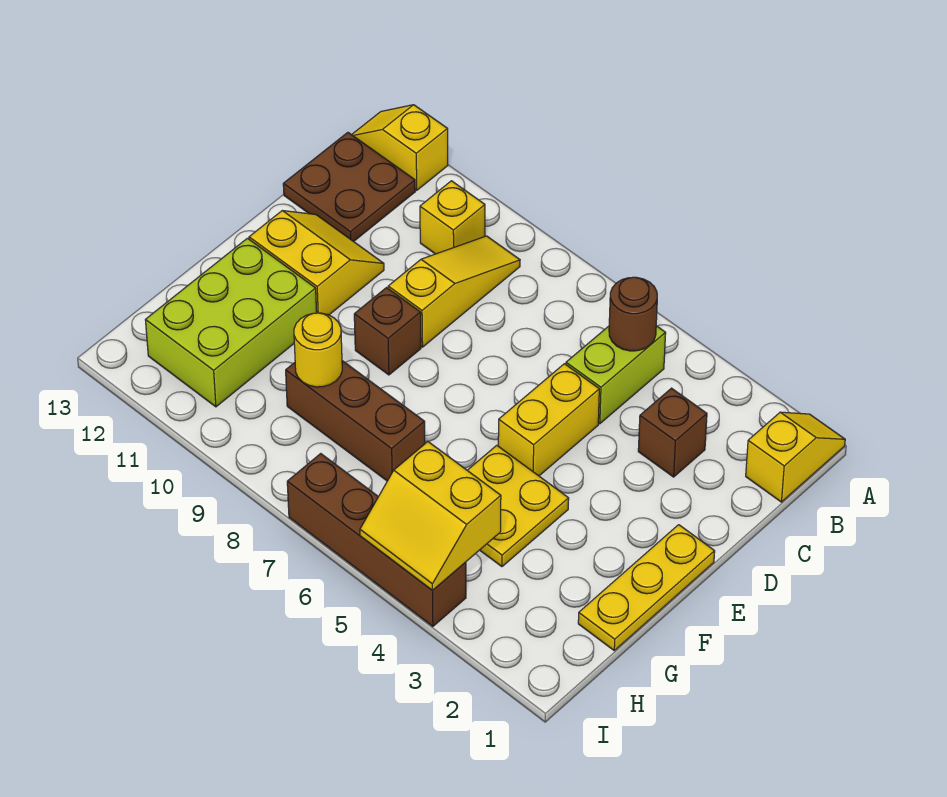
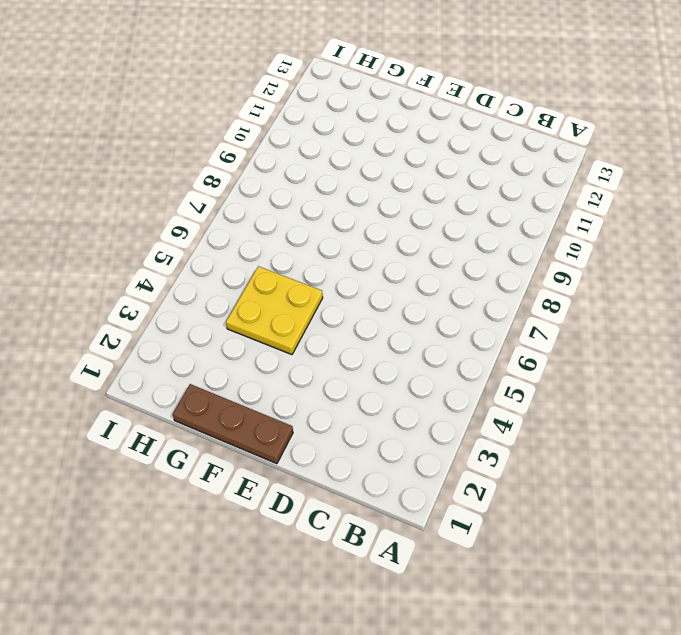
brown 1x3 plate [173,384,293,464] -> yellow 1x3 plate [578,525,715,650]
none -> yellow 1x2 slope [746,412,845,502]
none -> yellow 1x2 slope [352,105,448,190]
none -> lime 1x2 brick [566,326,666,424]

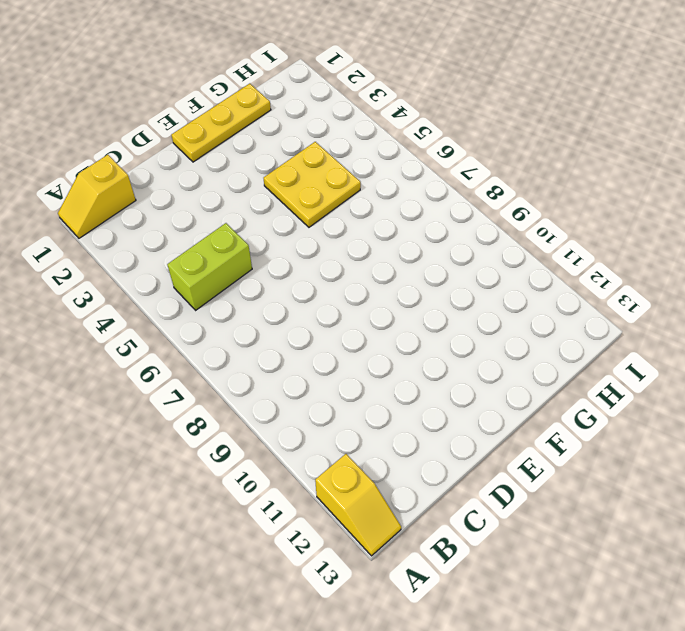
none -> yellow 1x3 slope [388,236,520,347]
none -> yellow 1x1 brick [420,181,485,254]
none -> brown 2x2 plate [283,133,415,242]

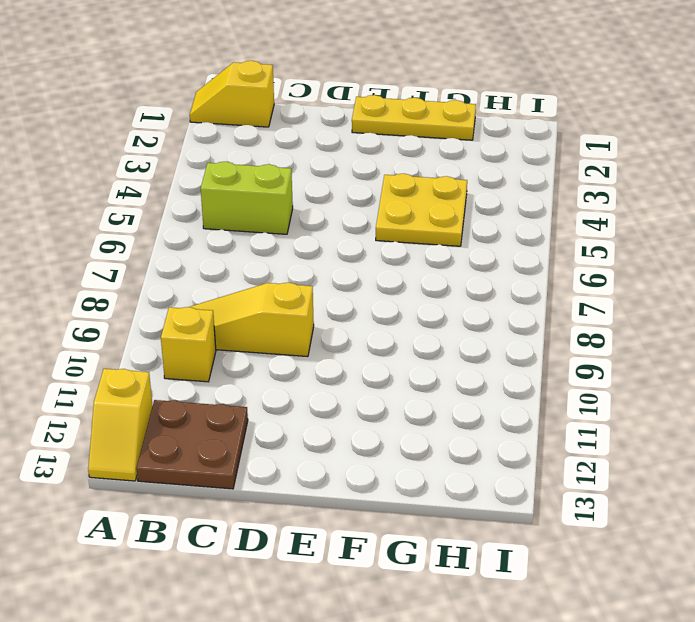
none -> brown 1x1 brick [638,388,707,477]
none -> yellow 1x2 brick [498,364,599,476]
none -> yellow 2x2 slope [249,211,384,315]

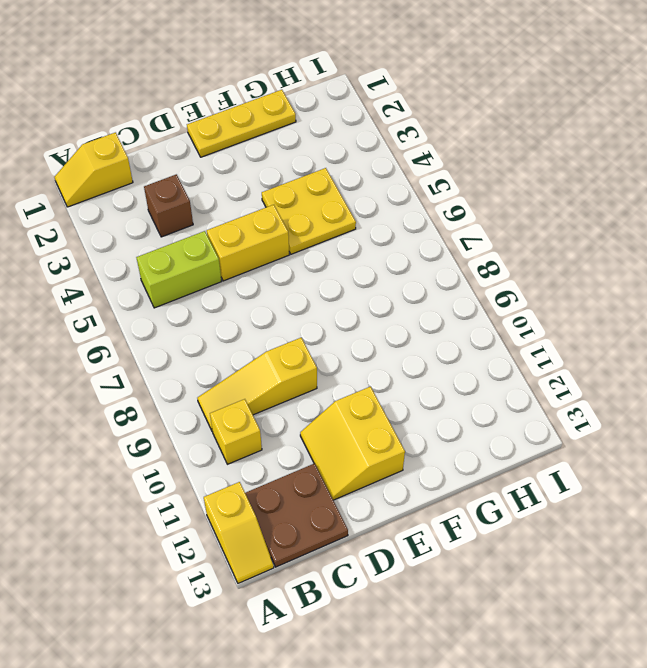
none -> brown 1x1 brick [354,288,421,375]
none -> lime 2x3 brick [146,238,317,407]
none -> brown 1x3 brick [286,361,425,481]

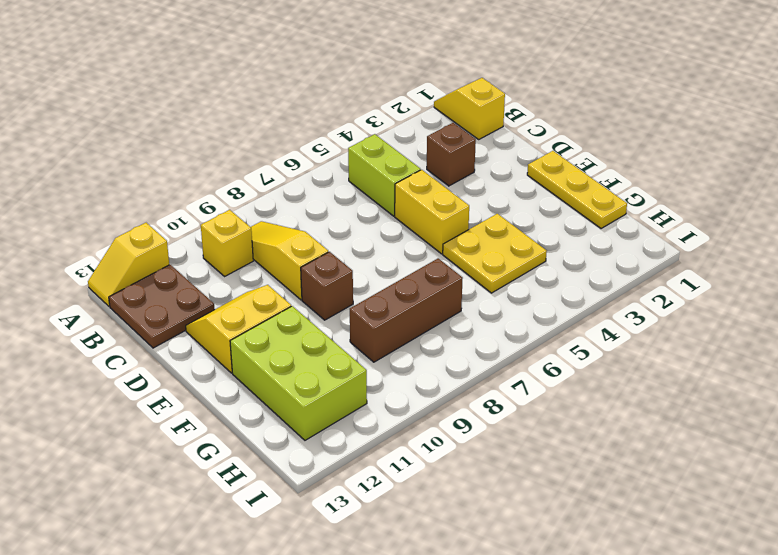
none -> brown 1x4 brick [287,454,466,626]
none -> brown 1x1 round brick [609,277,657,351]
none -> yellow 1x1 round brick [294,313,342,387]

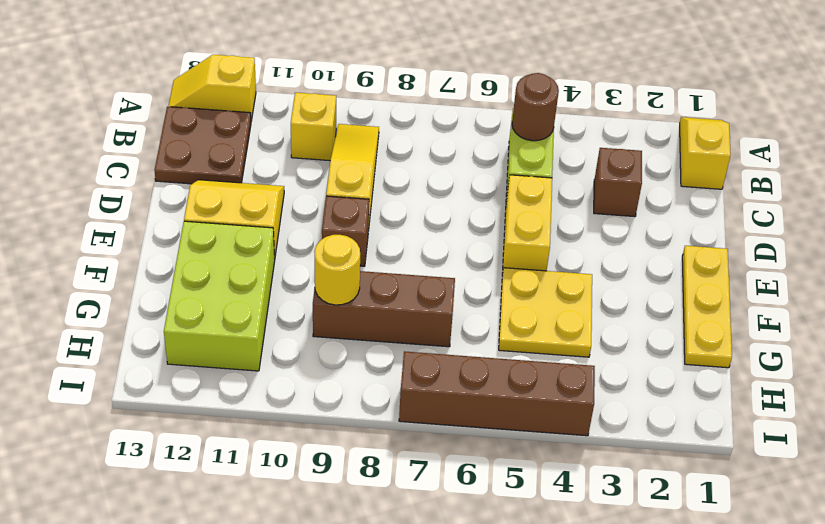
none -> yellow 2x2 slope [360,442,501,591]

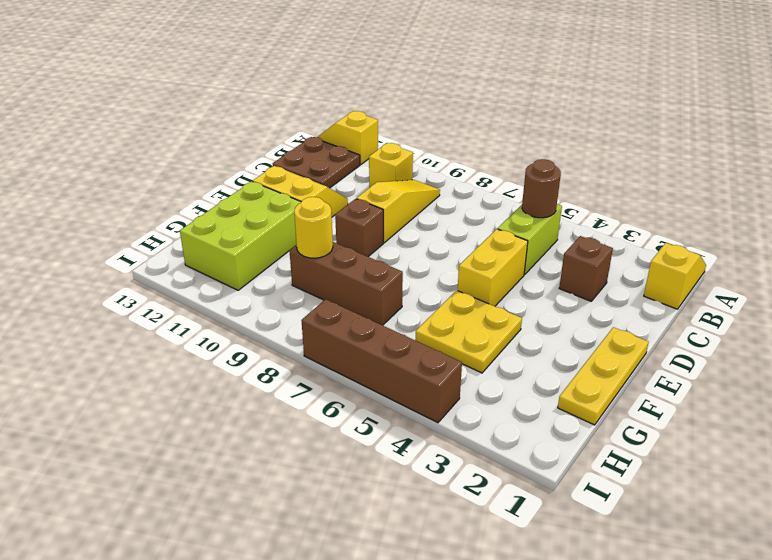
none -> yellow 2x2 slope [360,442,501,591]

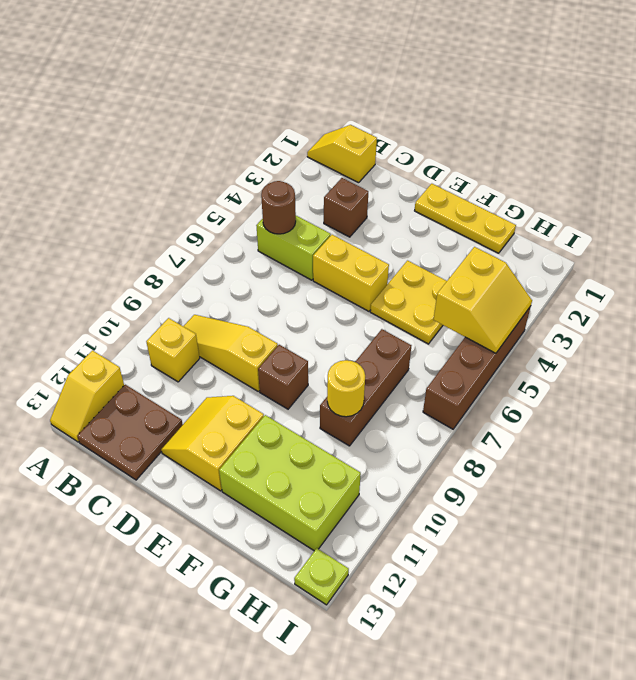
lime 1x1 plate [294,548,349,605] -> none

